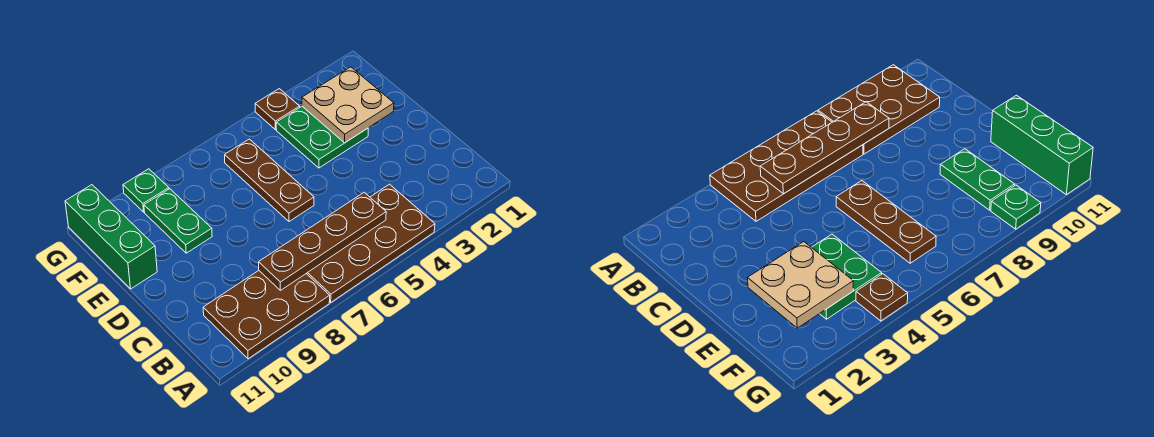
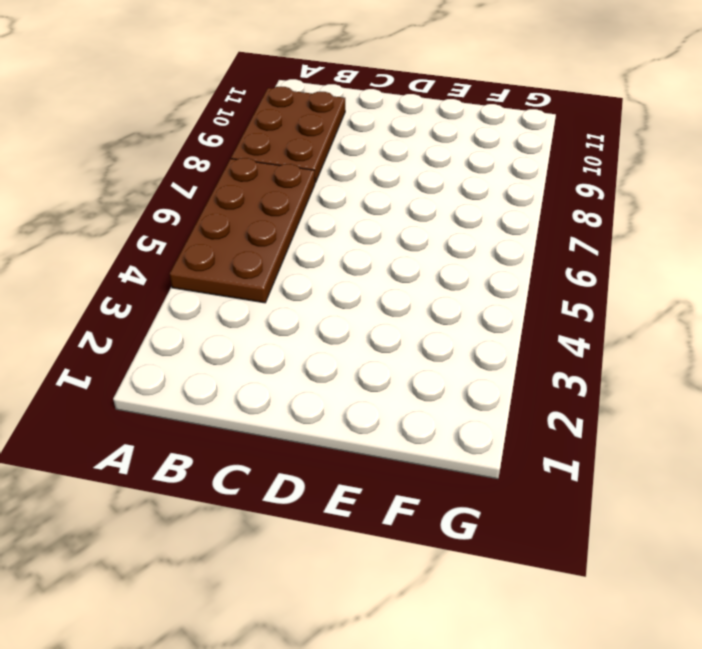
none -> brown 1x3 plate [225,139,314,221]
none -> green 2x2 plate [276,106,368,168]

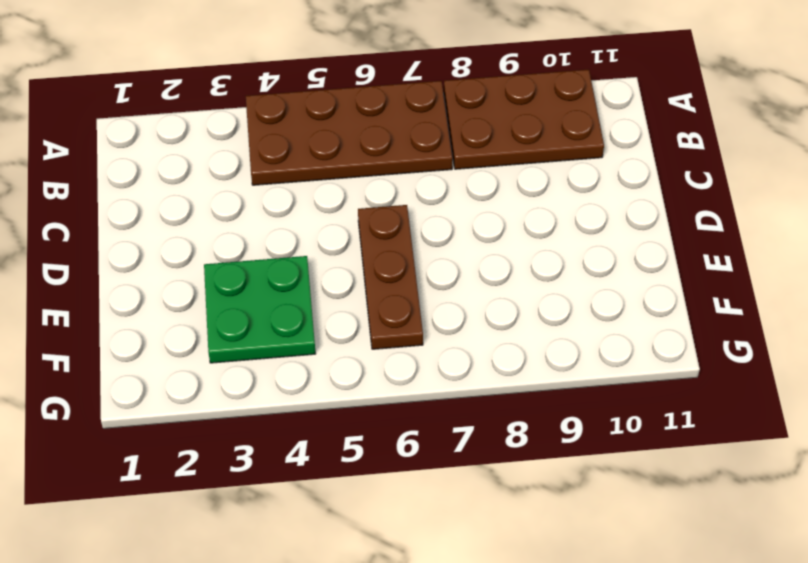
none -> green 1x2 plate [144,189,212,253]
none -> green 1x3 brick [65,185,157,289]

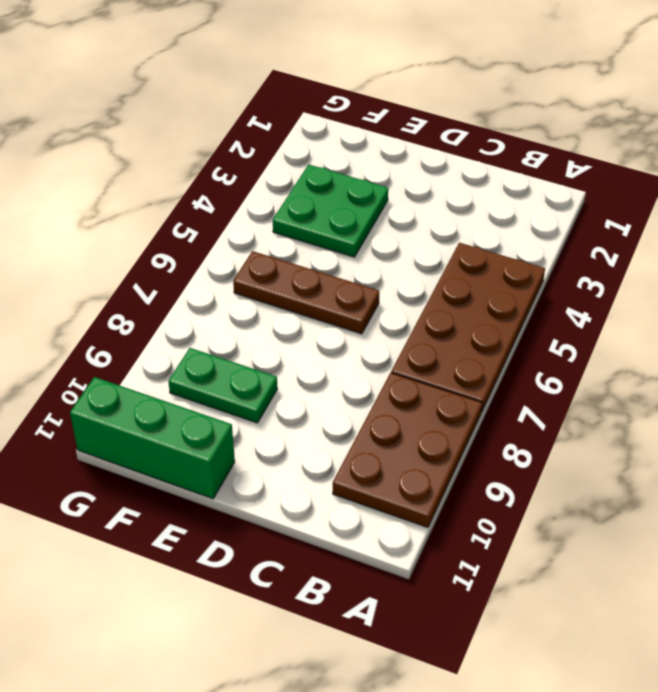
none -> brown 1x1 plate [255,89,300,130]
none -> green 1x1 plate [123,169,169,212]

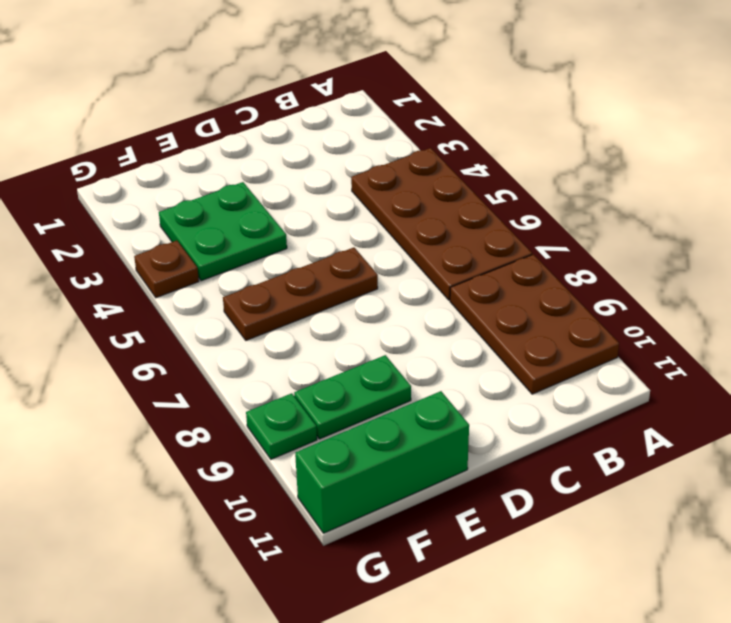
none -> brown 1x4 plate [259,192,386,290]
none -> tan 2x2 plate [302,67,394,143]

